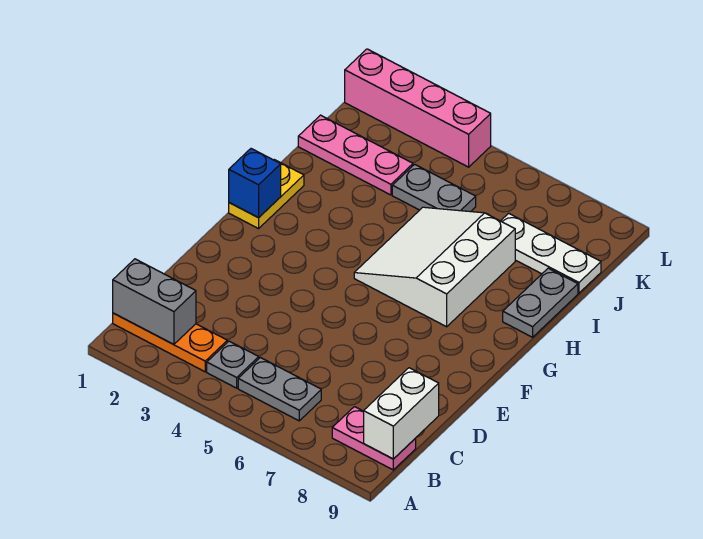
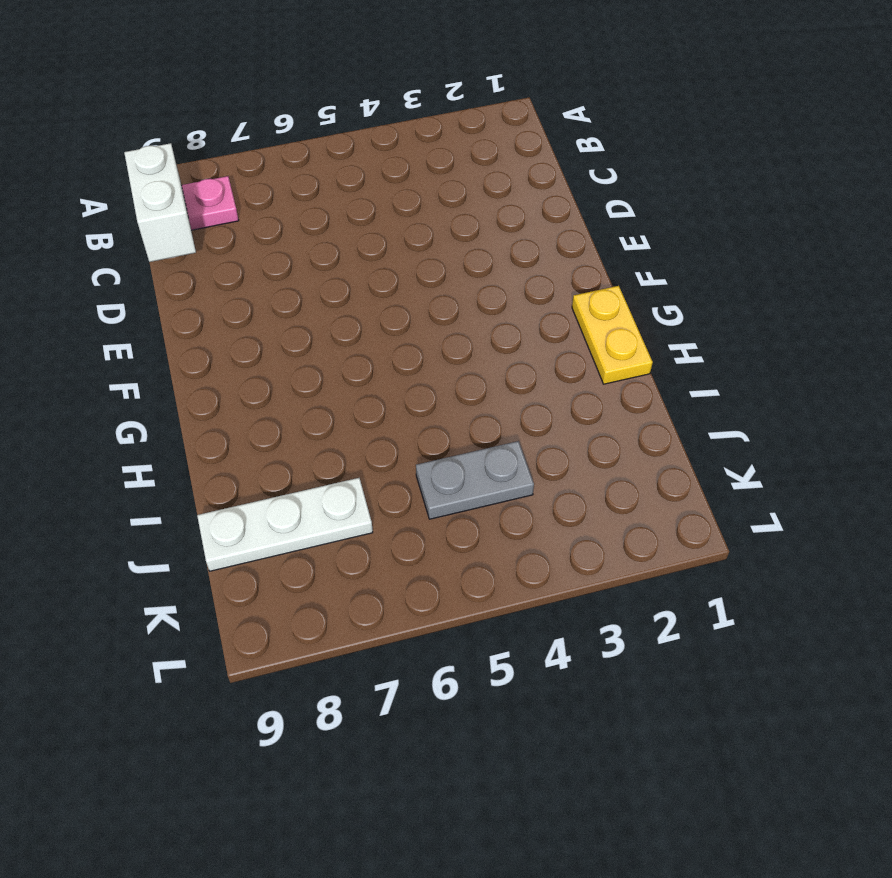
none -> orange 1x3 plate [113,313,227,372]
none -> grey 1x1 plate [207,341,259,388]
none -> grey 1x2 plate [238,357,321,421]

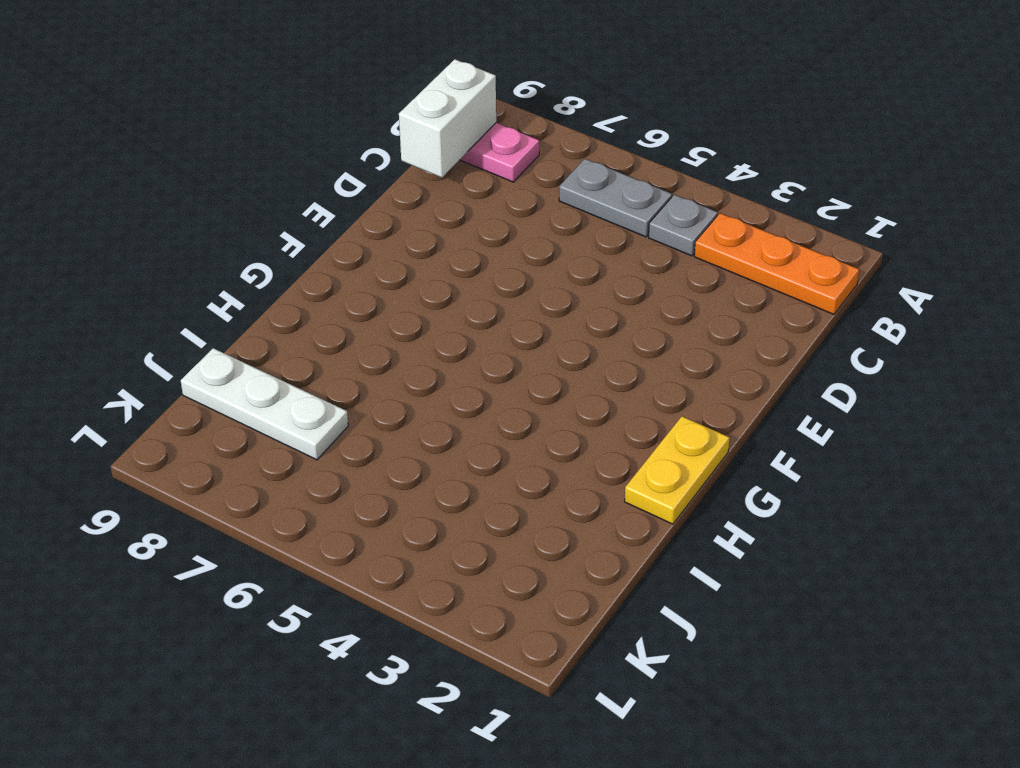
none -> white 3x3 slope [354,207,515,327]
none -> grey 1x2 plate [503,268,578,337]
none -> pink 1x3 plate [298,115,413,195]

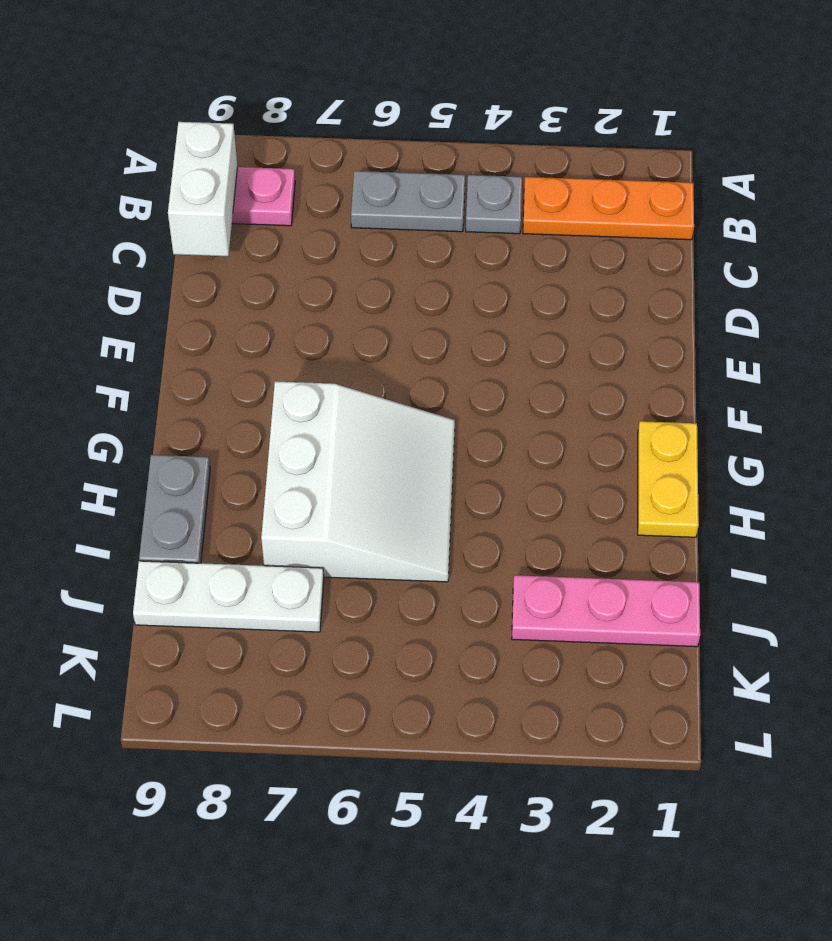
none -> grey 1x2 plate [392,164,476,212]
none -> pink 1x4 brick [345,49,491,167]
none -> grey 1x2 brick [113,259,196,344]

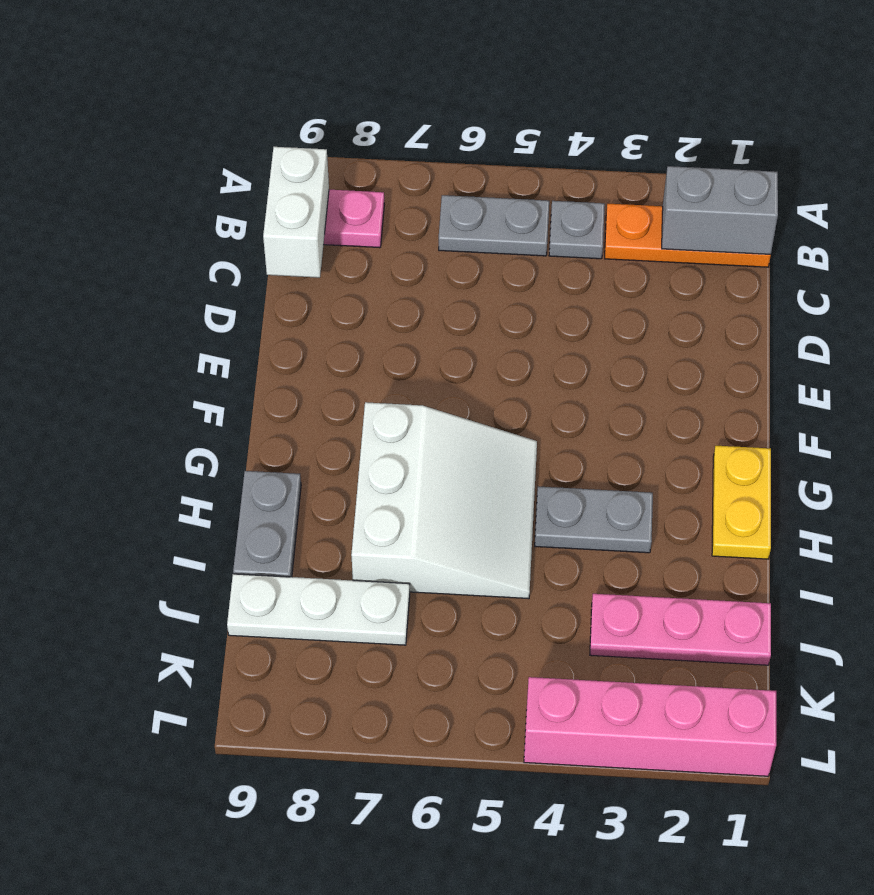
grey 1x2 plate [535,487,653,553] -> grey 1x2 plate moved to [392,164,476,212]
none -> blue 1x1 brick [229,149,281,218]

